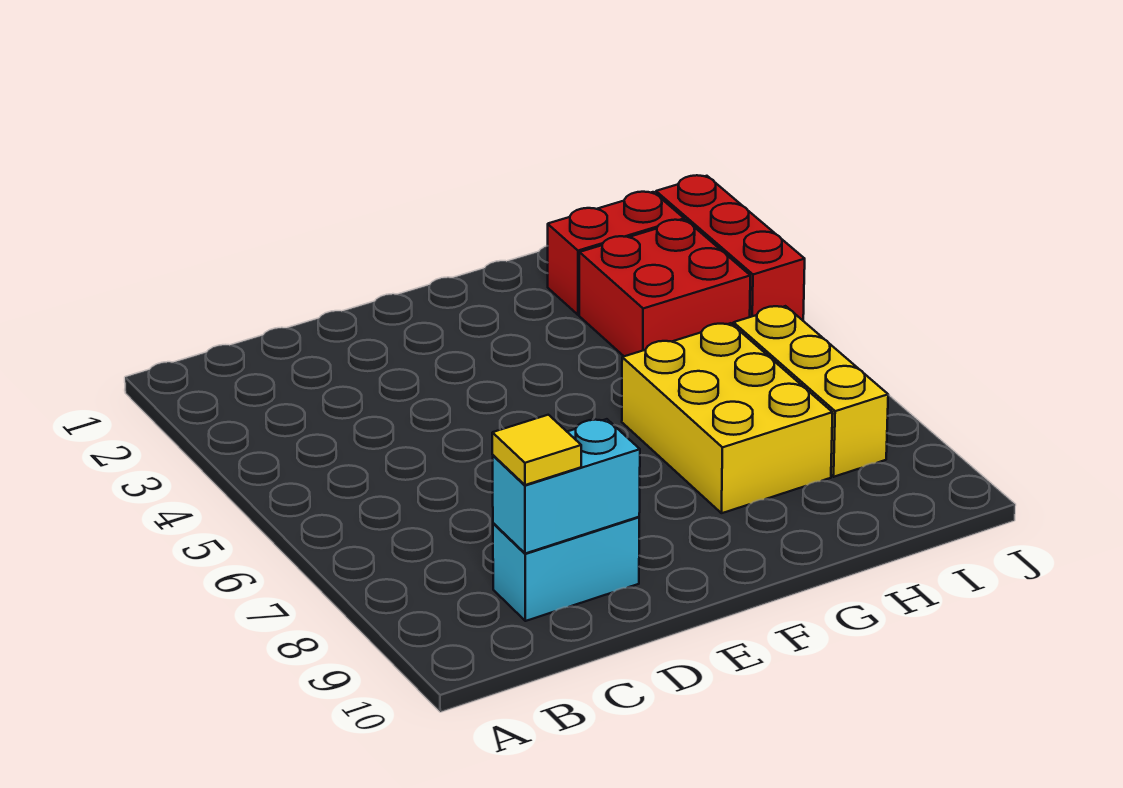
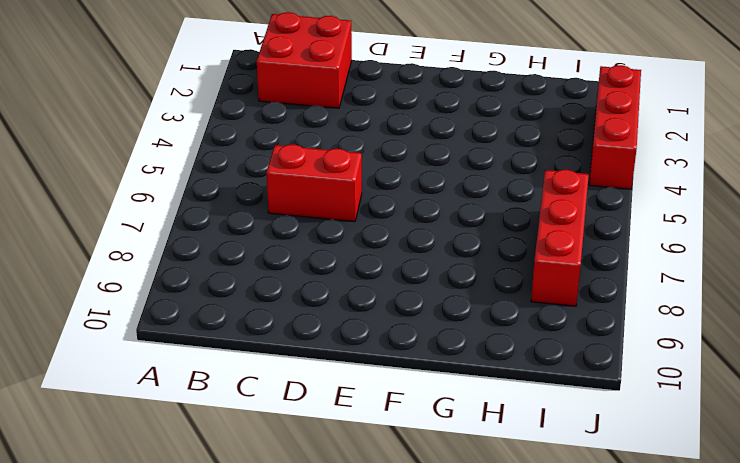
red 2x2 brick [257,12,352,108] -> red 2x2 brick moved to [579,220,750,356]
red 1x2 brick [267,144,362,222] -> red 1x2 brick moved to [548,192,684,315]
red 1x3 brick [531,170,589,306] -> yellow 1x3 brick [733,306,888,477]
none -> cyan 1x2 brick [493,517,639,621]
none -> yellow 2x3 brick [622,323,833,513]

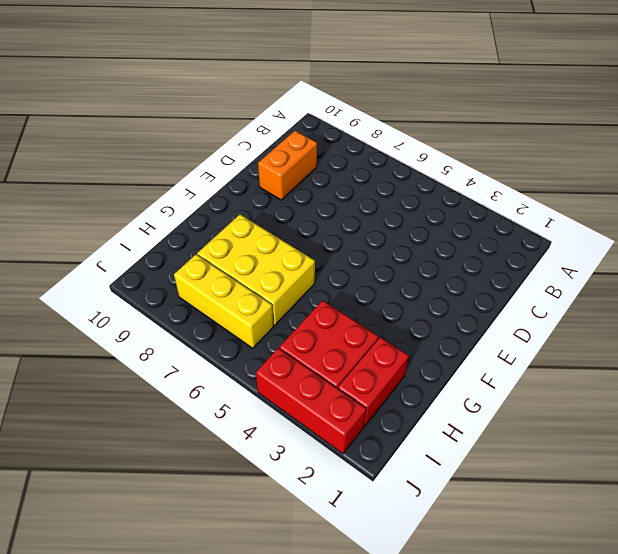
orange 1x2 brick [258,131,317,200] -> cyan 1x2 brick [493,517,639,621]
none -> cyan 1x2 brick [493,419,640,554]
none -> yellow 1x1 tile [492,415,581,485]

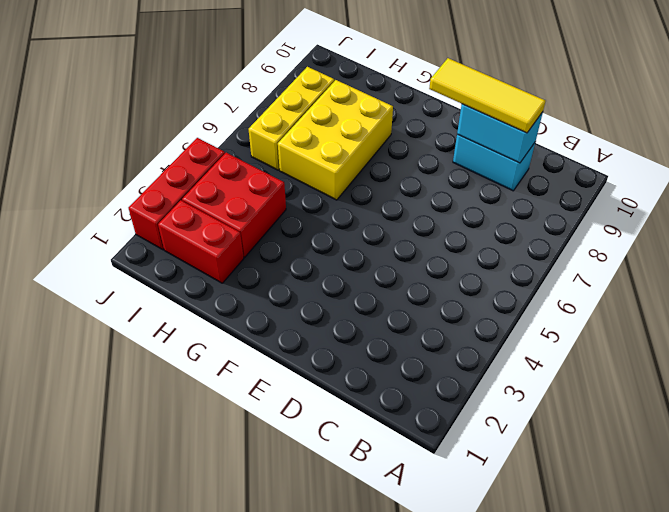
yellow 1x3 tile [429,58,546,133] -> yellow 1x1 tile [492,415,581,485]

